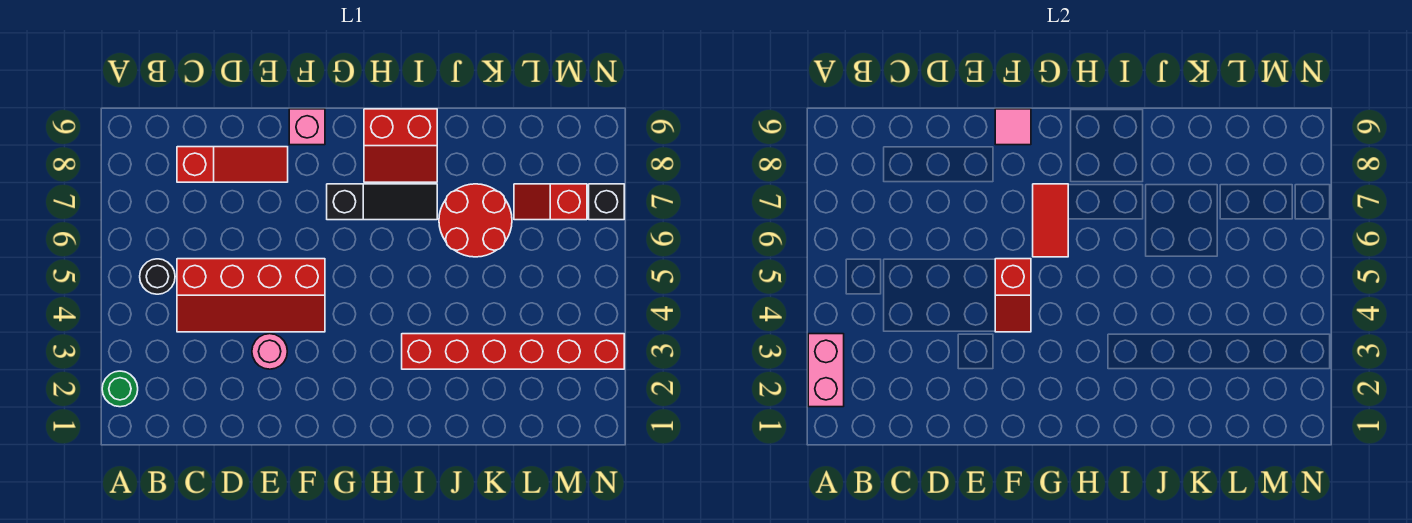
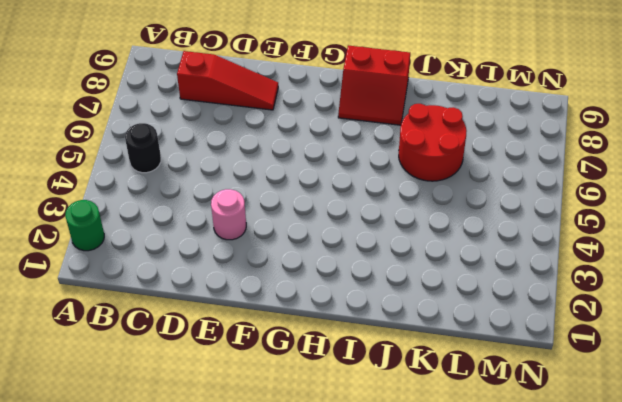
none -> red 2x4 slope [177,259,325,332]
none -> pink 1x1 brick [289,109,325,145]
none -> black 1x3 slope [327,184,437,220]

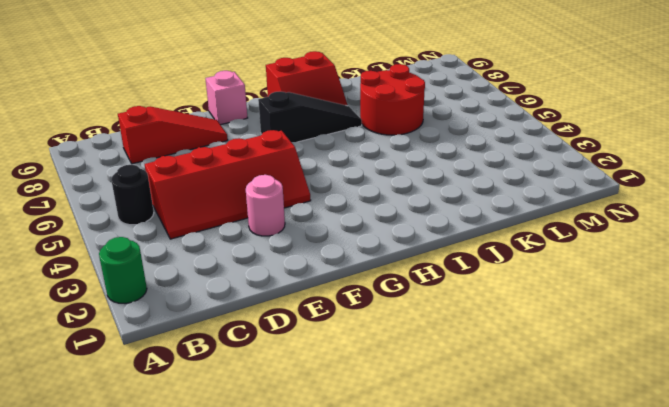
none -> red 1x6 brick [402,334,624,369]
none -> red 1x2 slope [514,184,587,220]
none -> black 1x1 brick [589,184,624,220]

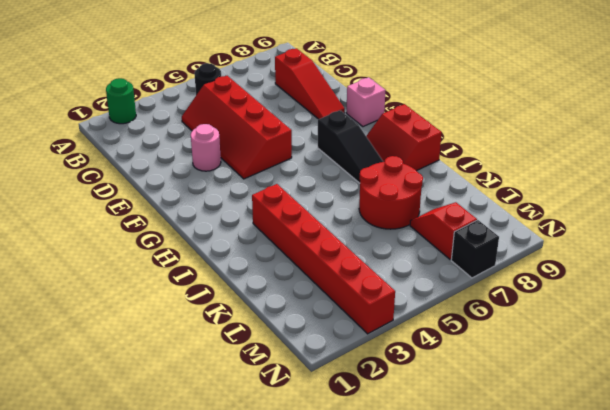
none -> pink 1x2 brick [808,334,844,407]
none -> red 1x2 slope [995,259,1031,332]
none -> pink 1x1 tile [995,109,1031,145]

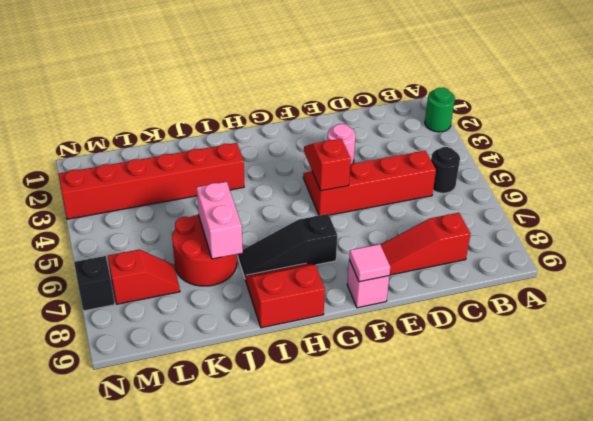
pink 1x2 brick [197,182,243,259] -> pink 1x2 brick moved to [808,334,844,407]
none -> red 1x2 tile [1033,184,1068,257]

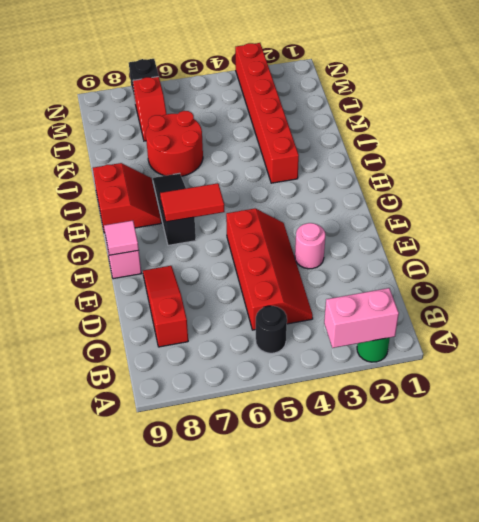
none -> red 1x2 slope [995,259,1031,332]

